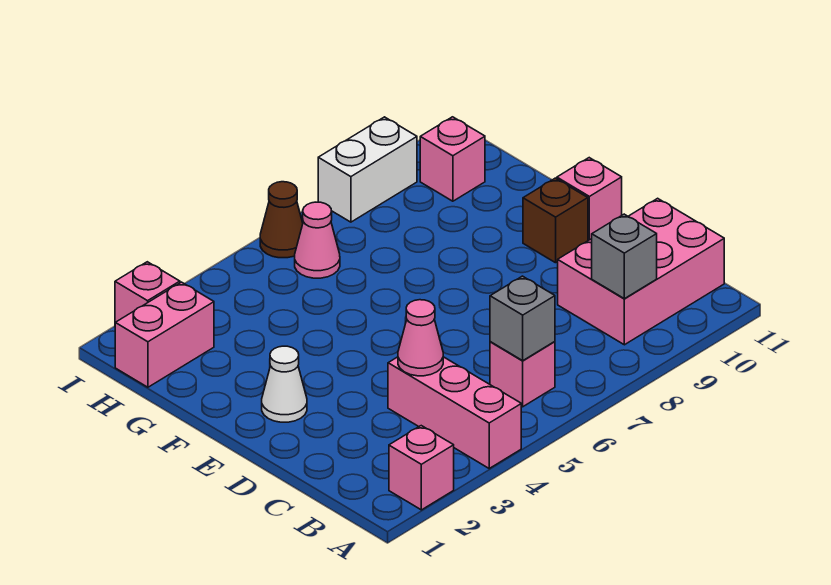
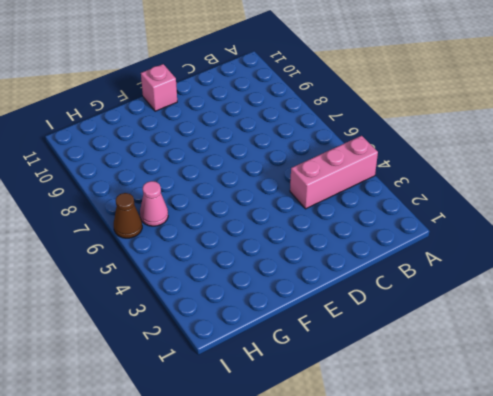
none -> pink 1x1 brick [389,426,454,510]
none -> pink 1x1 brick [490,342,555,407]
none -> pink 2x3 brick [558,198,724,345]

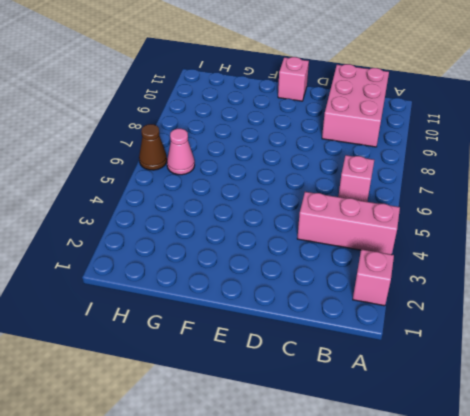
none -> white 1x1 cone [262,346,307,422]
none -> brown 1x1 brick [523,178,588,263]
none -> pink 1x2 brick [115,282,214,387]

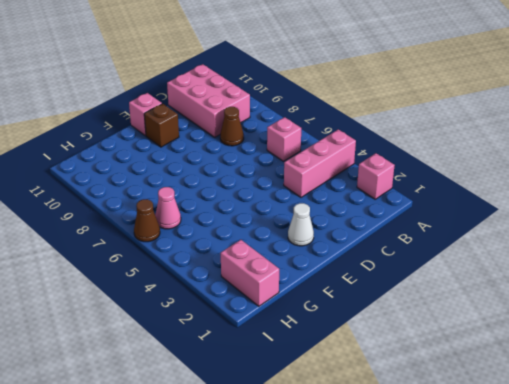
brown 1x1 cone [220,107,244,146] -> none
none -> pink 1x1 brick [420,117,485,201]
none -> pink 1x1 brick [115,262,180,323]
none -> white 1x2 brick [318,117,417,222]

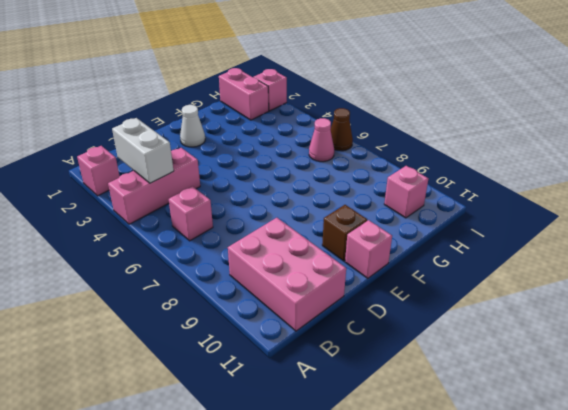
white 1x2 brick [112,118,174,183] -> white 1x2 brick moved to [318,117,417,222]
none -> grey 1x1 brick [490,276,555,361]
none -> grey 1x1 brick [592,214,657,299]
none -> pink 1x1 cone [398,300,443,376]

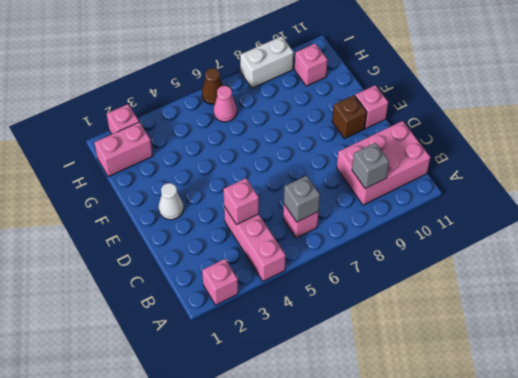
pink 1x1 brick [223,178,259,225] -> pink 1x1 cone [398,300,443,376]

